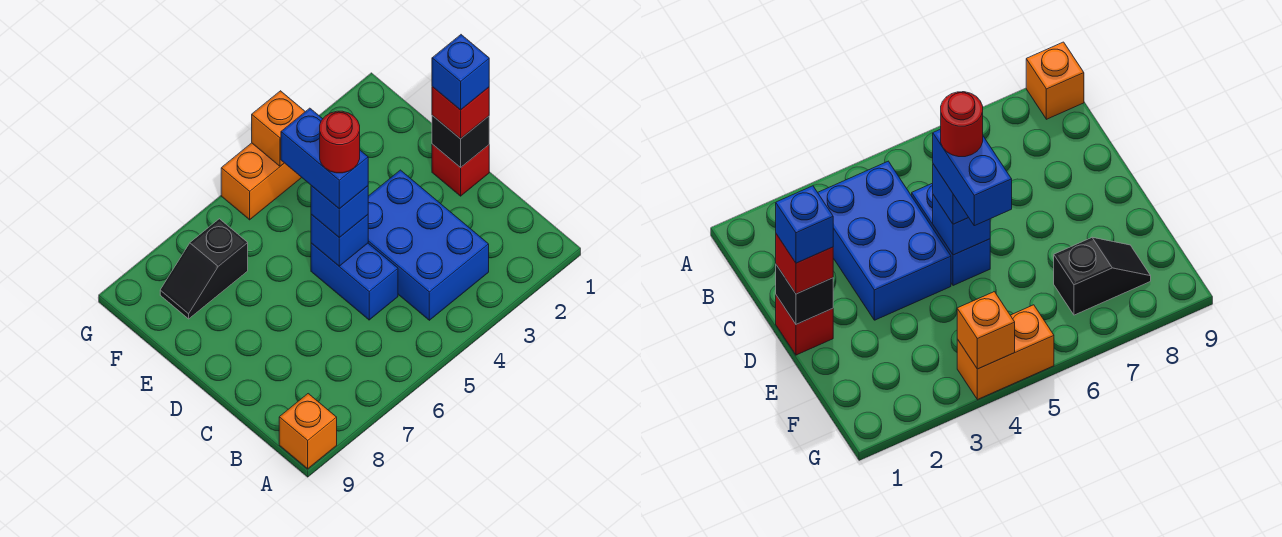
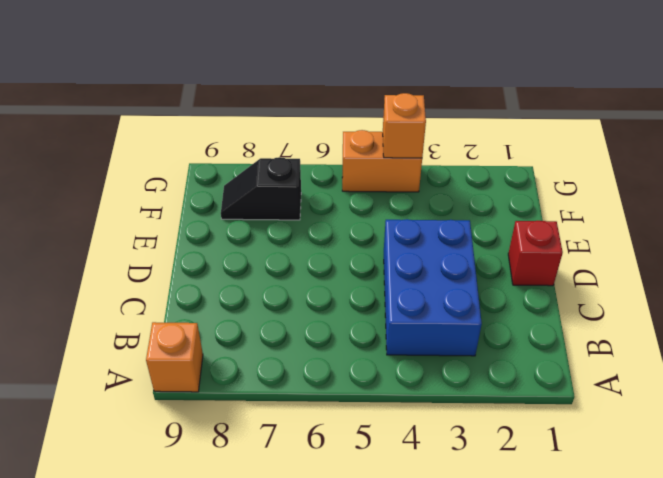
none -> blue 1x2 brick [311,243,398,320]
none -> black 1x1 brick [432,116,489,168]
none -> blue 1x1 brick [311,214,368,266]

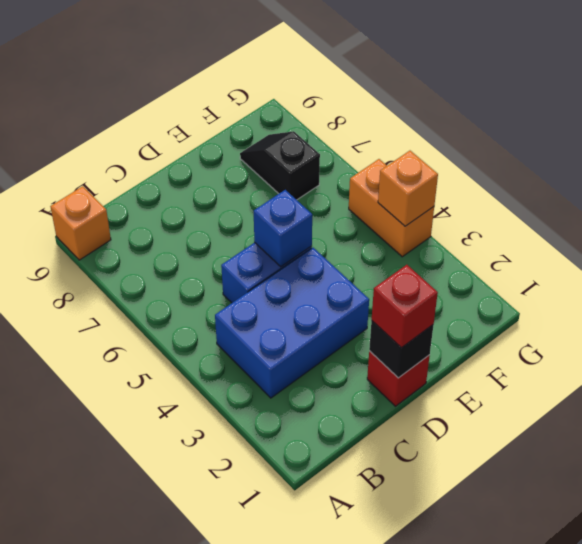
none -> blue 1x1 brick [311,186,368,238]
none -> blue 1x1 brick [432,35,489,110]
none -> blue 1x2 brick [281,108,368,209]

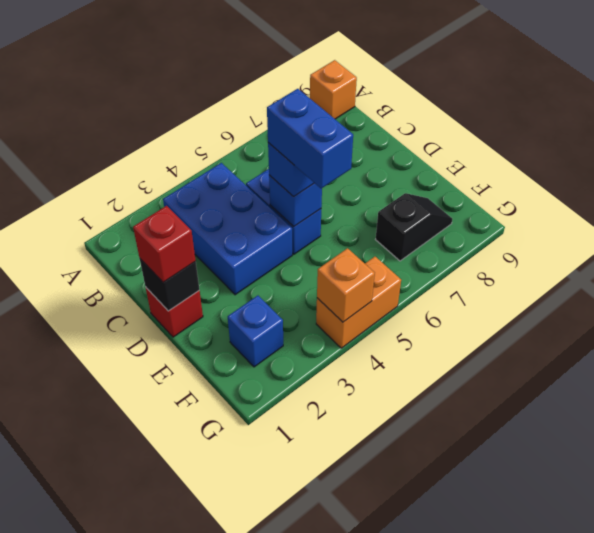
blue 1x1 brick [228,296,283,367] -> blue 1x1 brick moved to [432,35,489,110]
none -> red 1x1 round brick [320,111,360,173]

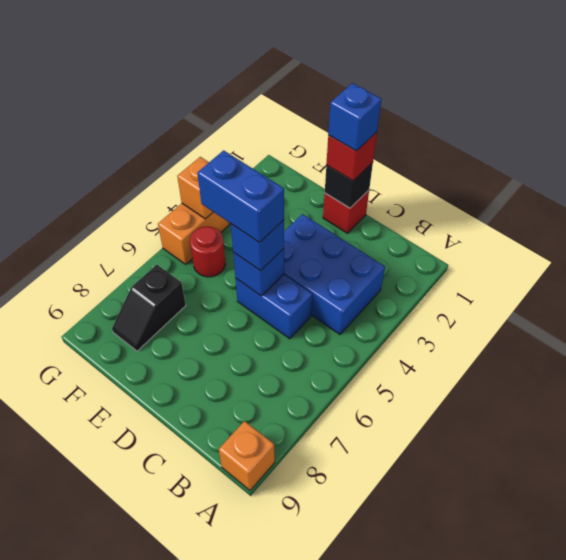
red 1x1 round brick [190,226,226,277] -> red 1x1 round brick moved to [320,111,360,173]

